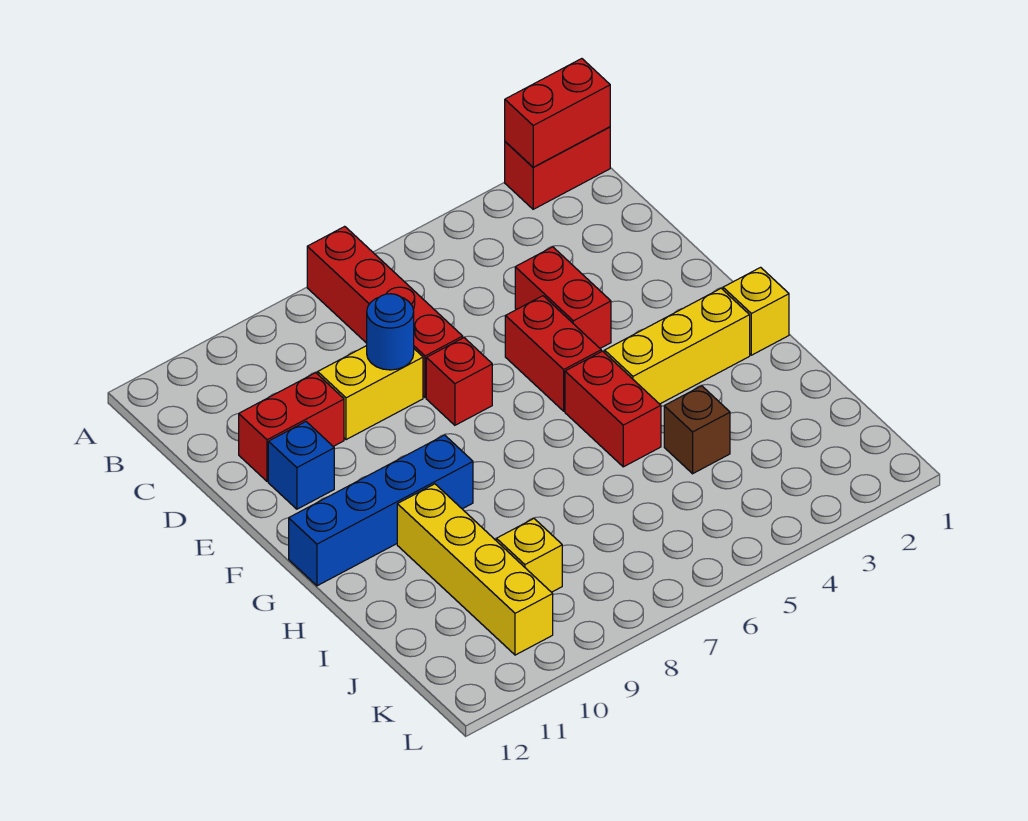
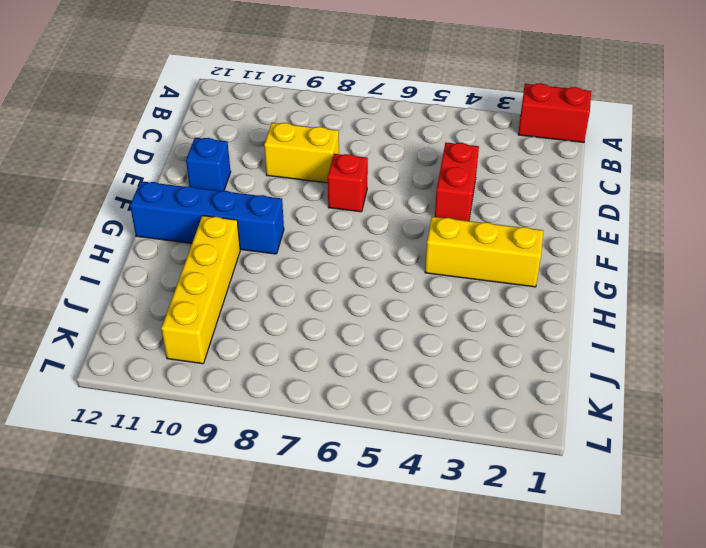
none -> red 1x4 brick [307,226,463,398]
none -> red 1x2 brick [239,373,344,481]
none -> red 1x2 brick [505,296,601,411]

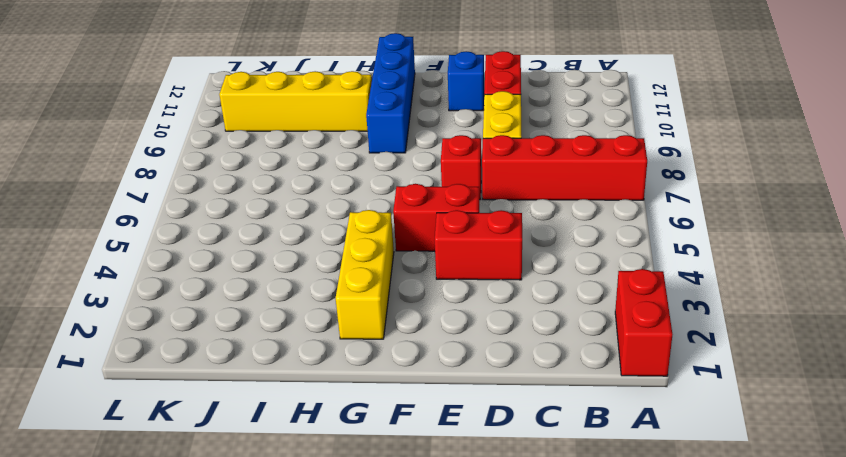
none -> yellow 1x1 brick [723,267,789,355]
none -> red 1x2 brick [565,351,661,467]
none -> brown 1x1 brick [664,386,730,474]

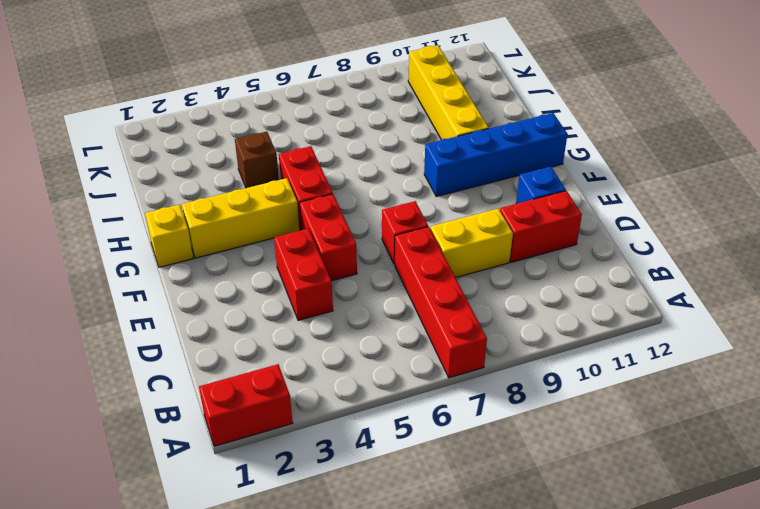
none -> yellow 1x1 brick [496,519,562,592]
none -> red 1x2 brick [505,59,610,167]
none -> blue 1x1 round brick [367,294,414,370]

